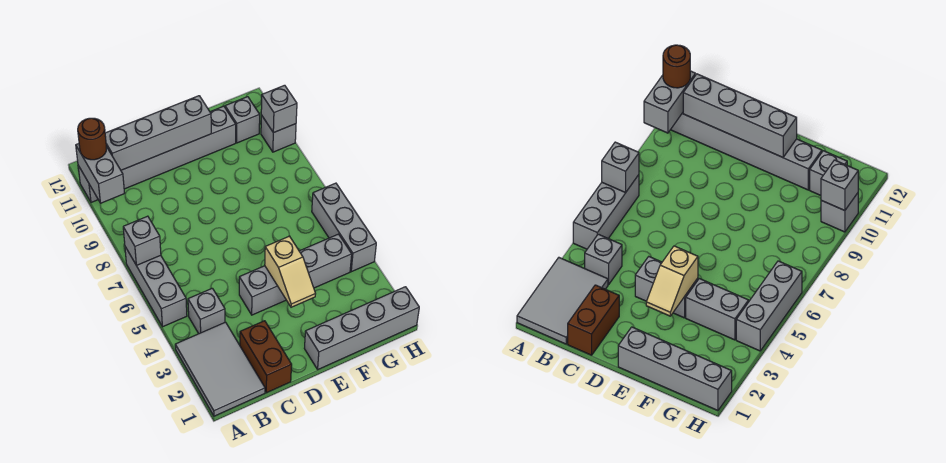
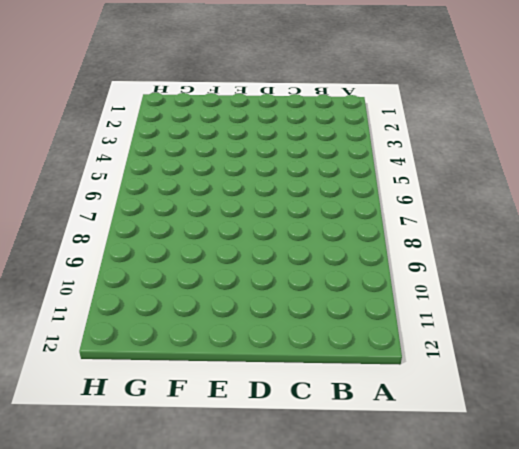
none -> grey 2x3 tile [175,322,265,416]
none -> grey 1x3 brick [125,247,187,327]
none -> grey 1x6 brick [78,106,236,202]

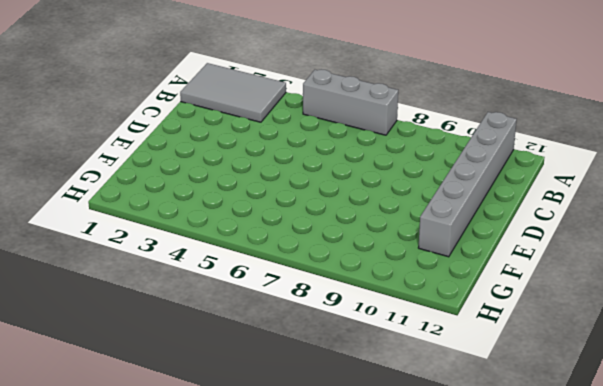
none -> grey 1x1 brick [188,288,225,334]
none -> brown 1x2 brick [240,321,292,393]
none -> grey 1x2 brick [239,266,286,315]

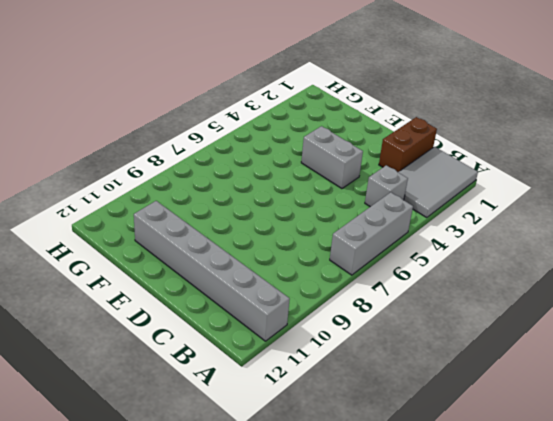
none -> grey 1x4 brick [304,287,419,369]
none -> grey 1x2 brick [299,234,352,288]
none -> grey 1x1 brick [225,97,260,143]

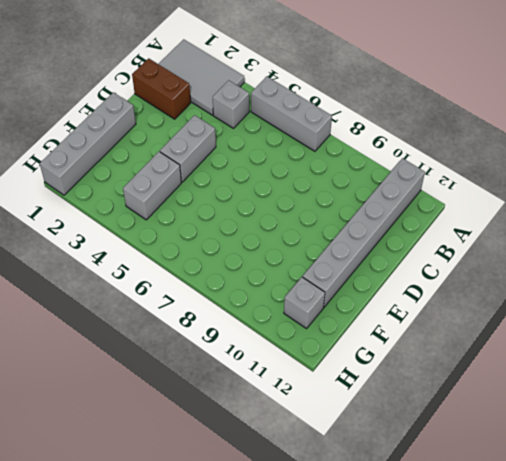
none -> grey 1x3 brick [312,183,376,272]
none -> grey 1x1 brick [261,115,296,152]
none -> grey 1x1 brick [123,216,161,265]

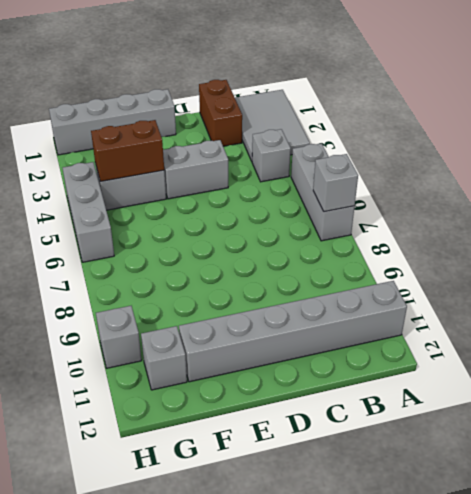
brown 1x2 brick [91,120,164,181] -> none
none -> grey 1x2 brick [76,144,124,203]
none -> grey 1x4 brick [105,96,211,170]
none -> tan 1x2 slope [265,236,315,307]

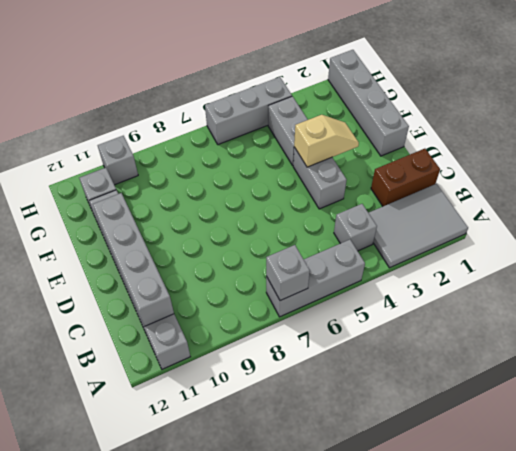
none -> grey 1x2 brick [76,144,124,203]
none -> grey 1x1 brick [261,85,297,133]
none -> brown 1x1 round brick [78,118,106,160]

